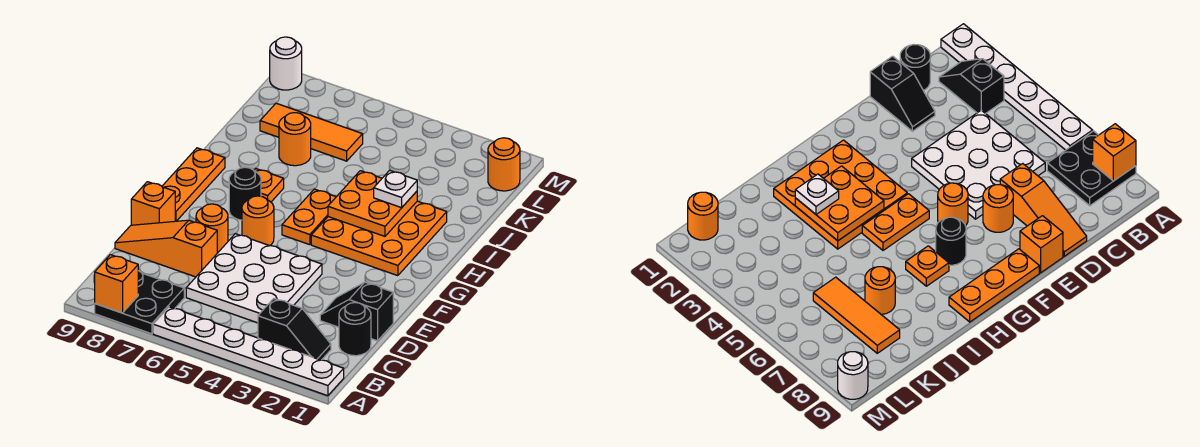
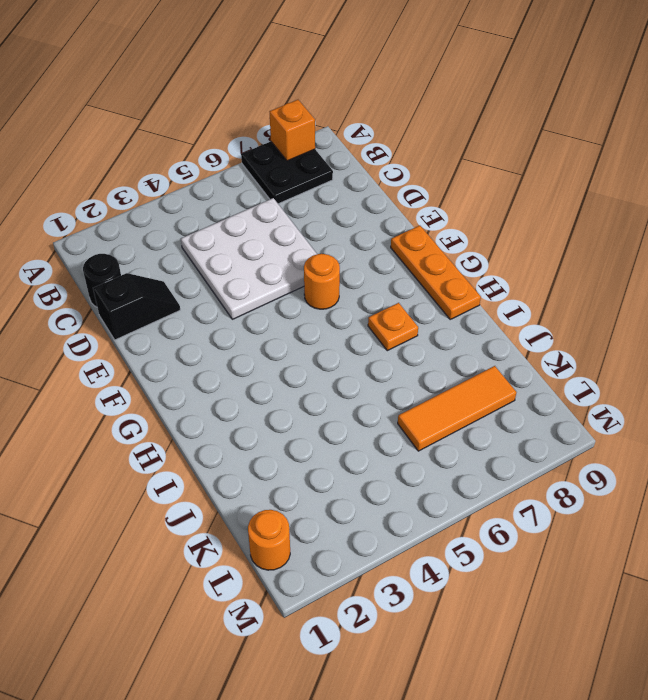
none -> white 1x6 plate [153,307,344,396]
none -> black 1x2 slope [258,299,331,360]
none -> orange 1x3 slope [115,220,217,277]

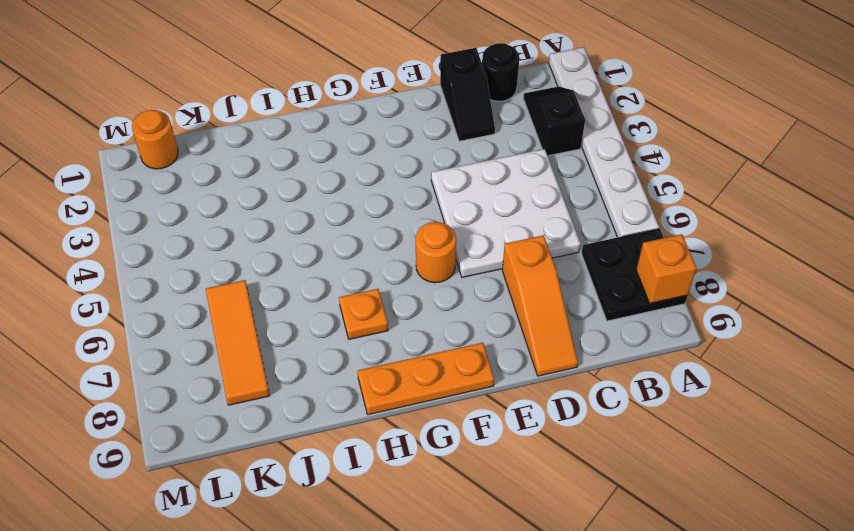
none -> orange 1x1 round brick [196,204,228,253]
none -> orange 1x1 brick [131,182,175,225]
none -> orange 3x3 plate [311,201,447,276]

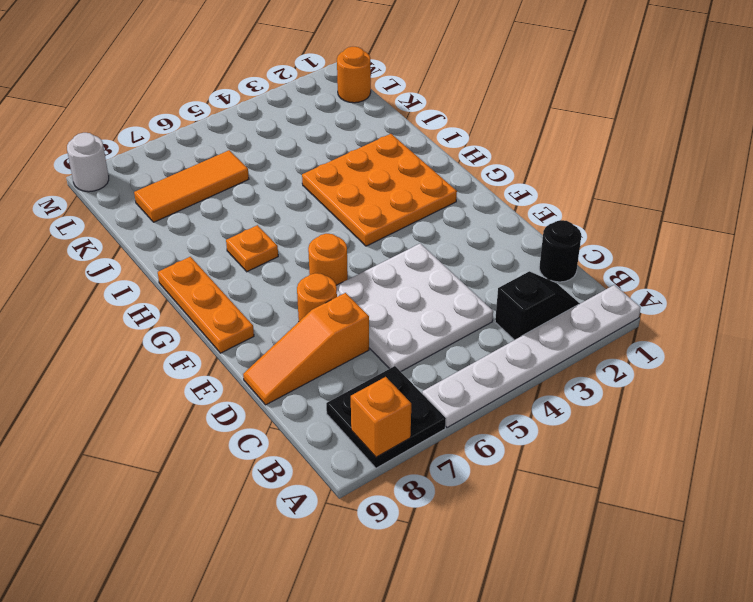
none -> black 1x2 slope [320,282,393,341]
none -> orange 1x1 brick [131,182,175,225]
none -> orange 1x2 plate [282,189,336,245]

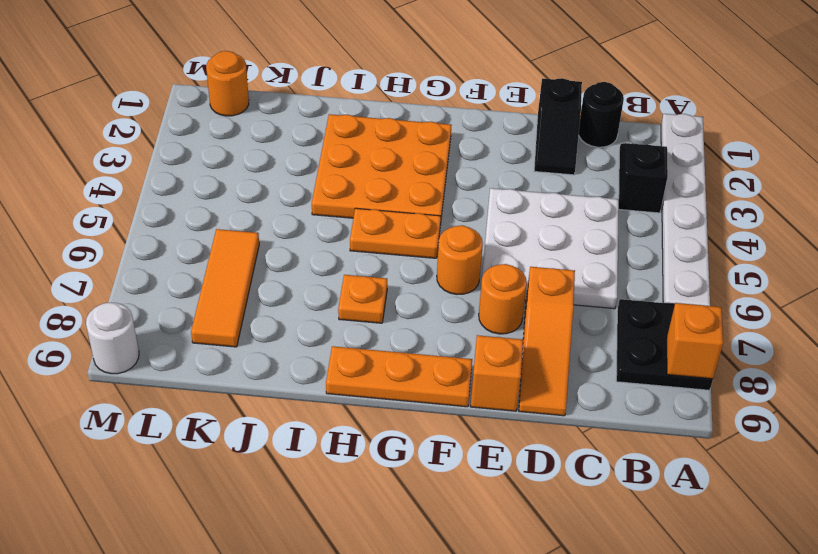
none -> black 1x1 round brick [229,167,261,220]
none -> orange 1x1 round brick [279,113,311,166]
none -> orange 2x2 plate [328,171,417,236]

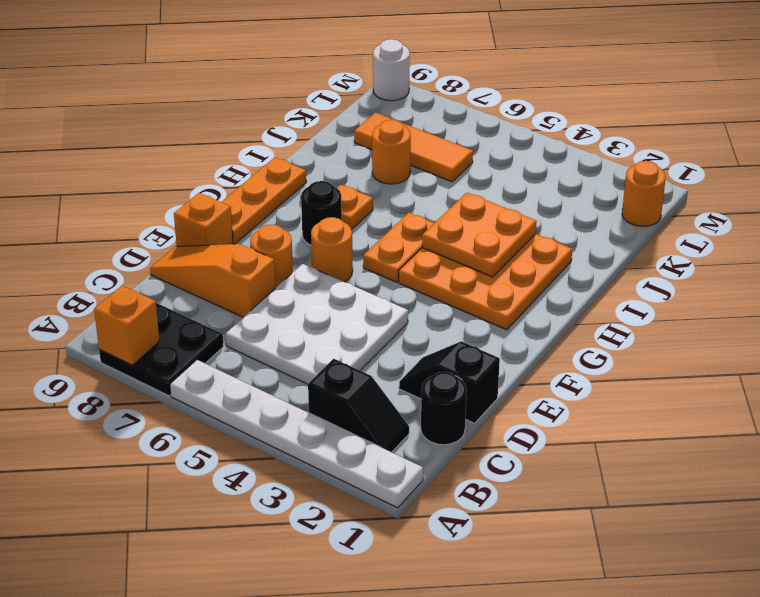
none -> white 1x1 plate [374,170,417,208]

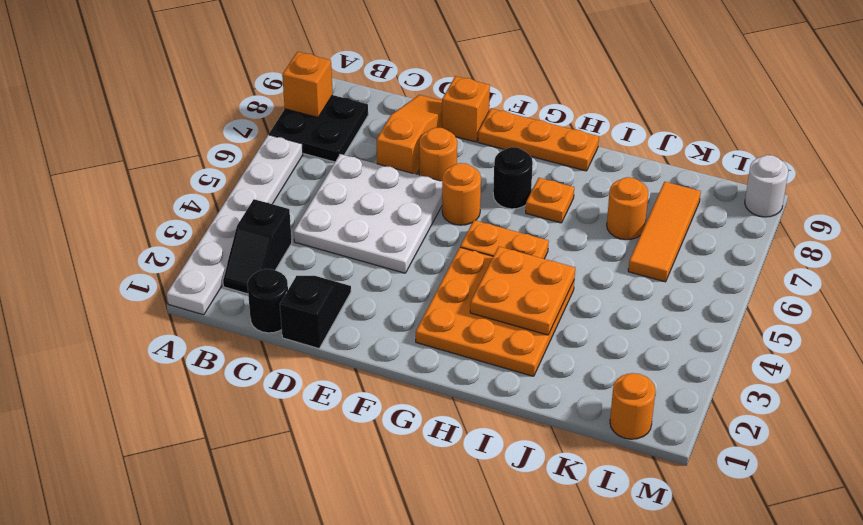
none -> white 1x1 plate [374,170,417,208]

